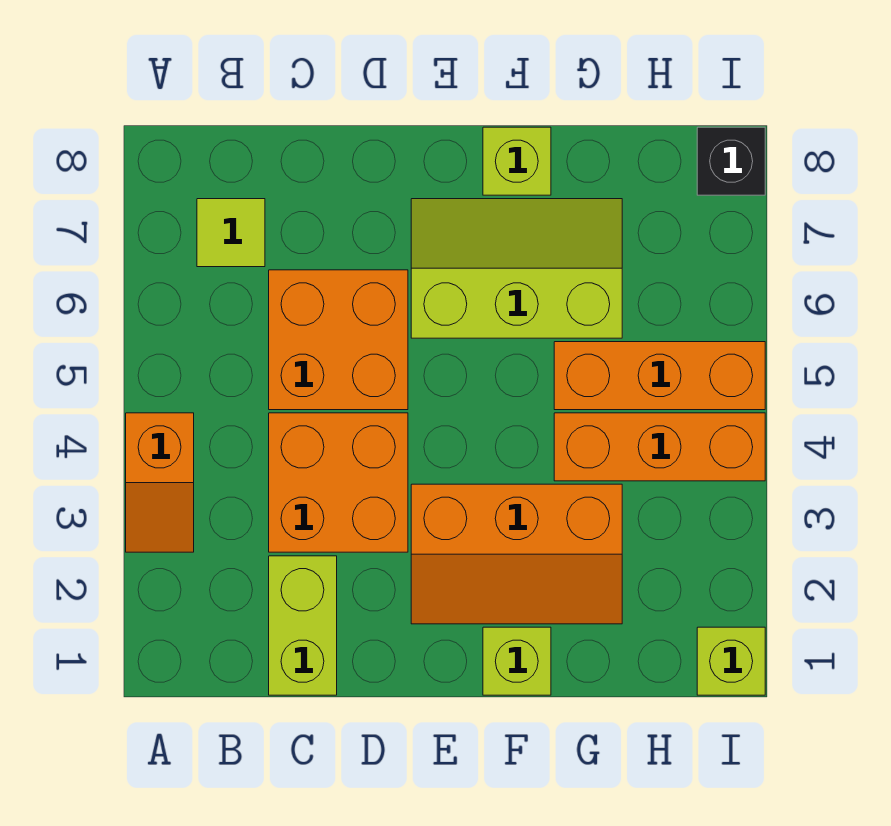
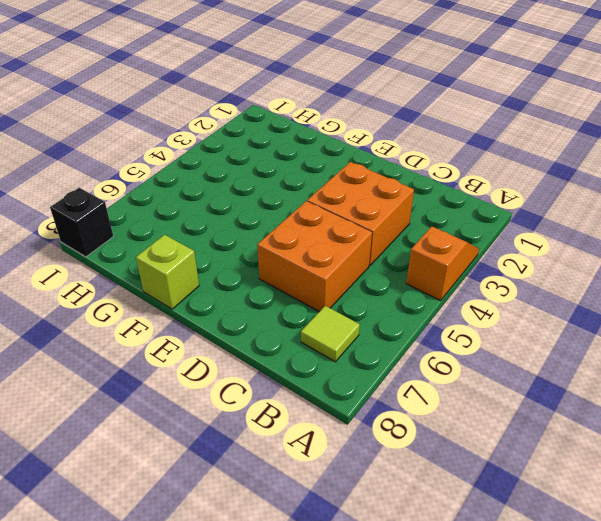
none -> lime 1x2 brick [269,556,337,695]
none -> orange 2x3 slope [411,484,622,624]
none -> lime 2x3 slope [411,199,622,338]

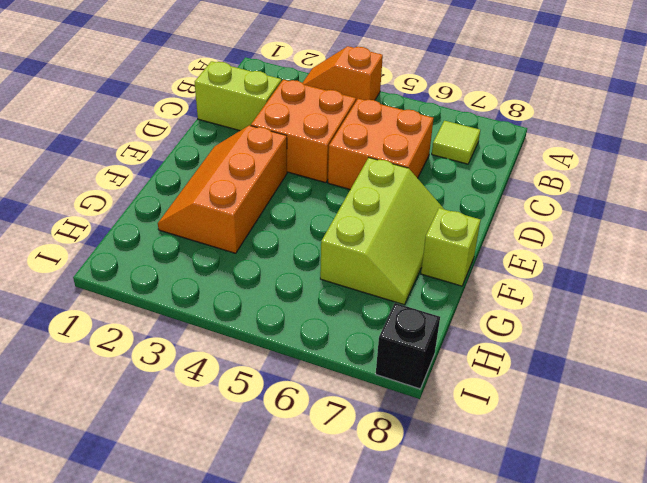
none -> lime 1x1 brick [483,627,551,695]
none -> orange 1x3 brick [554,413,765,481]
none -> orange 1x3 brick [554,342,765,410]

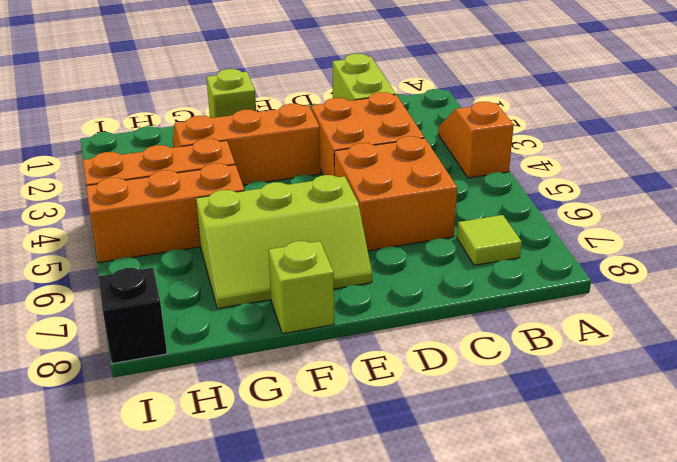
none -> lime 1x1 brick [697,627,765,695]

